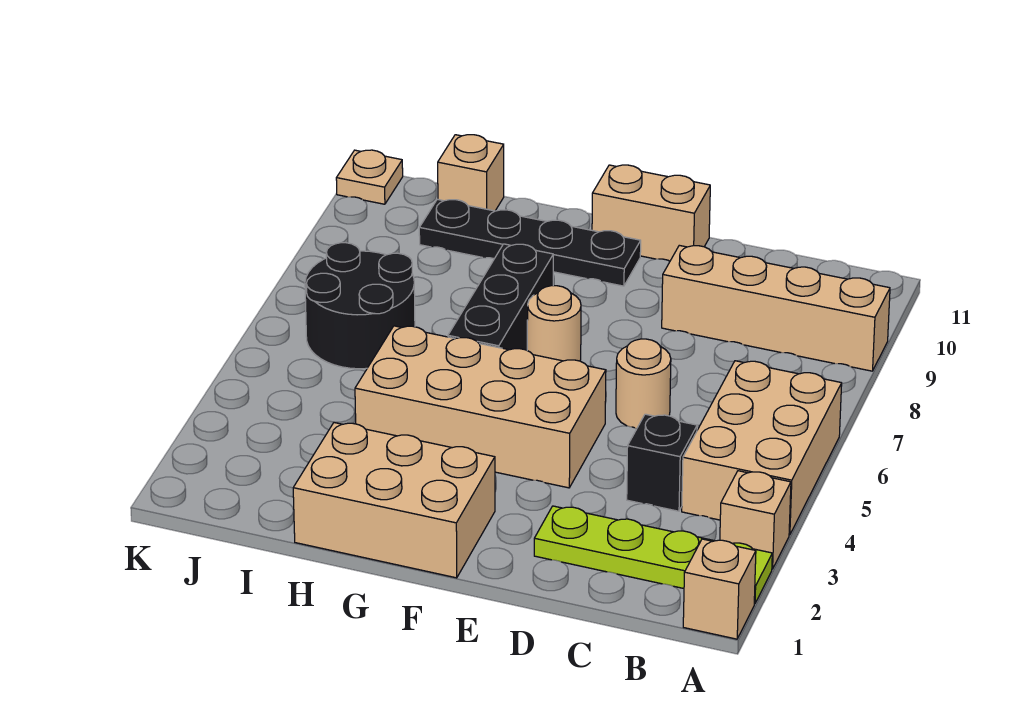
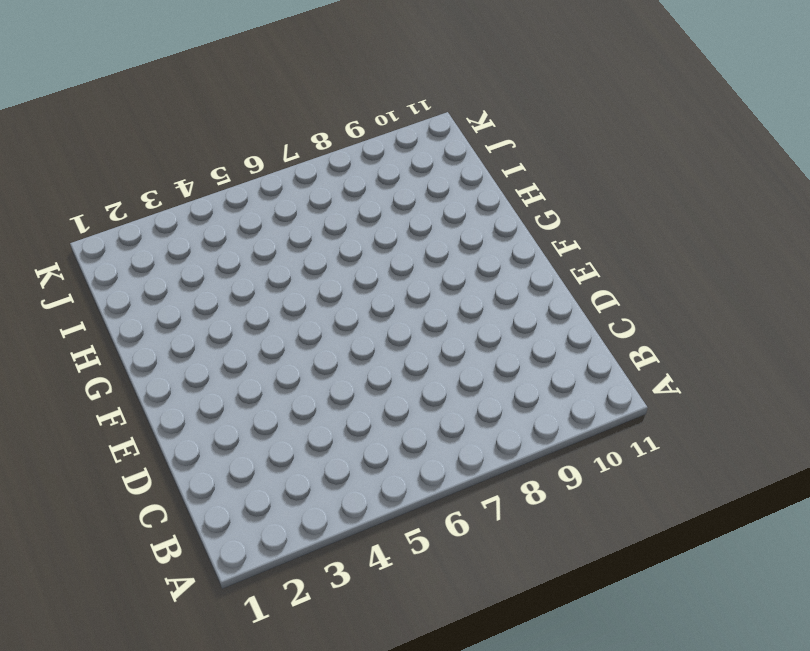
none -> tan 1x1 brick [683,539,756,639]
none -> lime 1x4 plate [534,506,772,604]
none -> tan 1x1 brick [720,471,791,569]

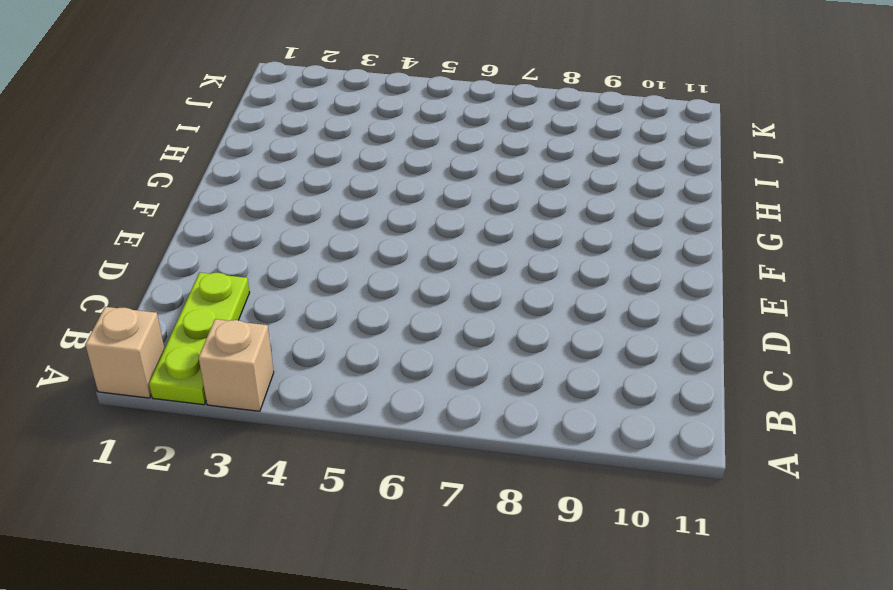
lime 1x3 plate [149,273,250,405] -> lime 1x4 plate [534,506,772,604]
none -> tan 2x3 brick [682,361,842,535]
none -> tan 1x4 brick [662,245,890,371]
none -> black 1x1 brick [627,414,697,511]

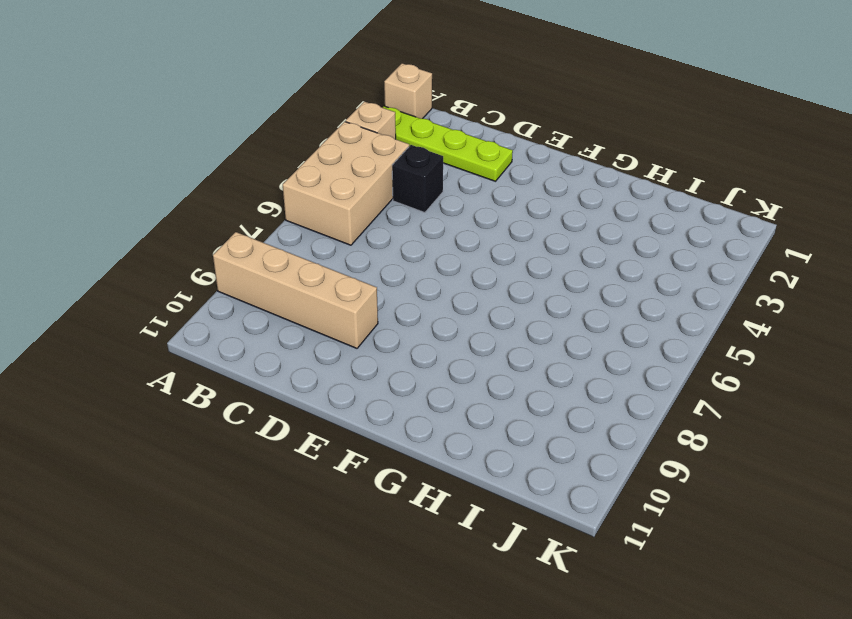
none -> tan 1x1 round brick [616,339,671,429]
none -> tan 2x4 brick [355,326,606,488]
none -> tan 1x2 brick [592,165,710,261]

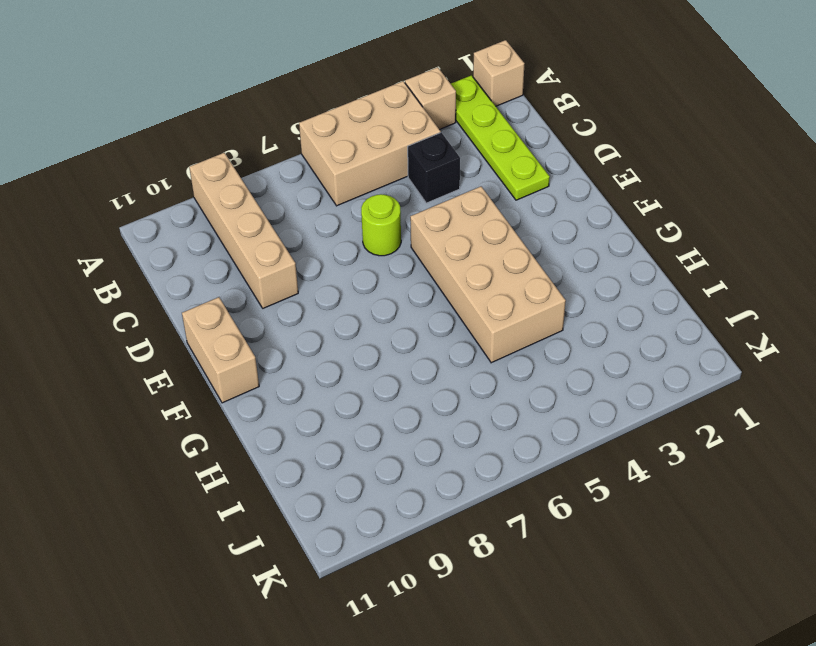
lime 1x1 round brick [361,194,401,256] -> tan 1x1 round brick [616,339,671,429]
none -> tan 2x3 brick [293,423,495,578]
none -> tan 1x1 round brick [527,286,581,361]
none -> black 1x4 plate [419,199,641,286]

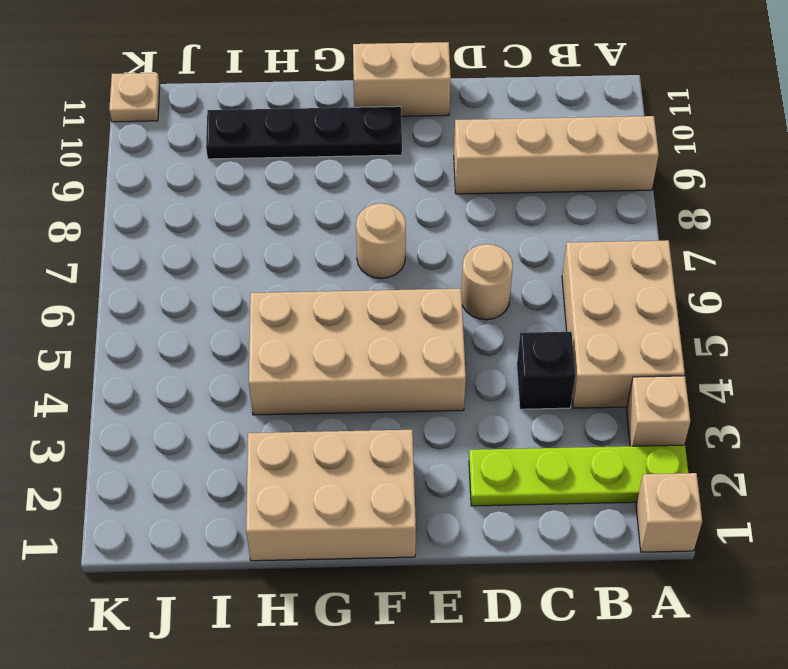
none -> black 1x3 brick [448,244,553,350]
none -> black 2x2 round brick [305,243,415,369]
none -> tan 1x1 brick [438,135,504,211]

